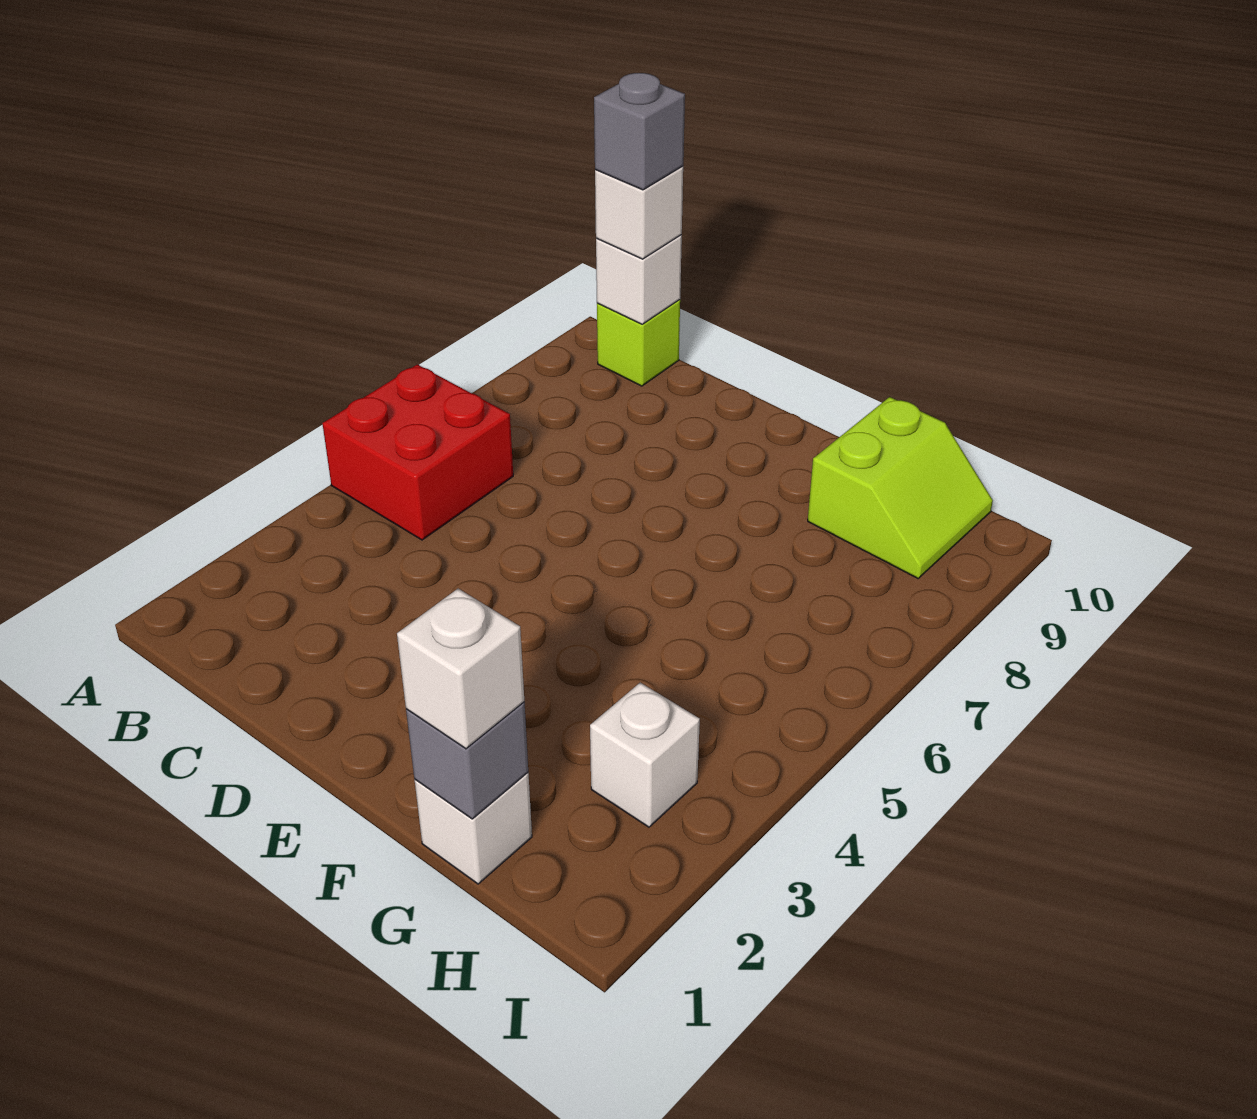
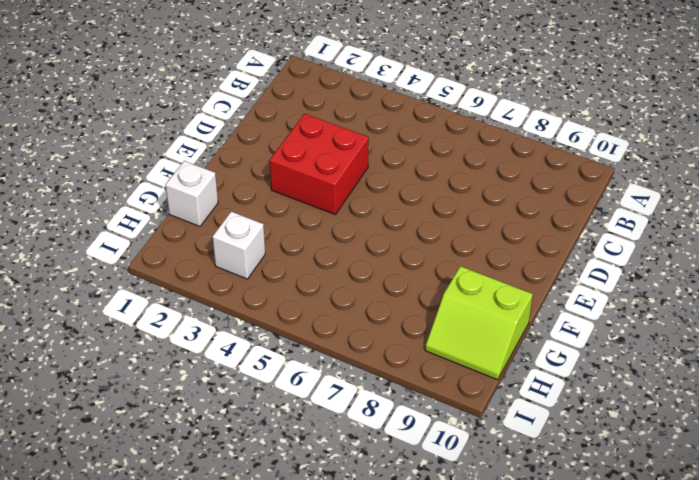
red 2x2 brick [270,114,369,215] -> red 2x2 brick moved to [322,364,513,540]
none -> lime 1x1 brick [597,300,680,386]
none -> white 1x1 brick [596,235,682,324]

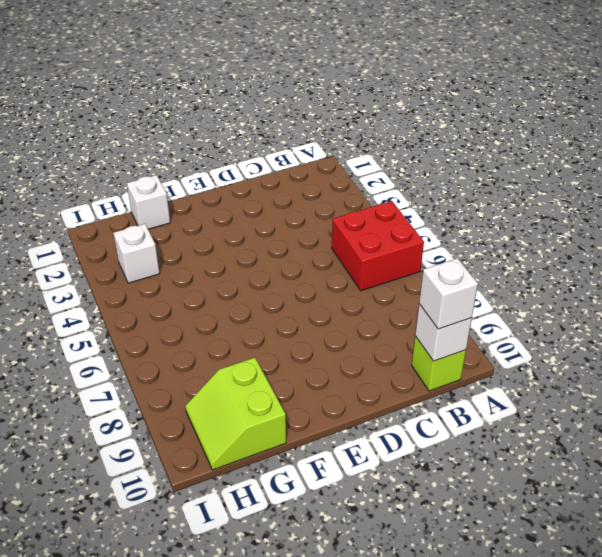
none -> grey 1x1 brick [406,702,528,819]
none -> white 1x1 brick [397,589,524,749]

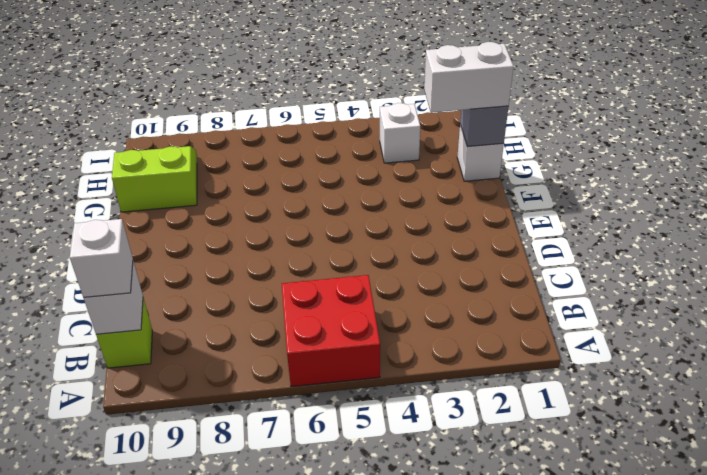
white 1x2 brick [424,42,514,113] -> white 1x1 brick [397,589,524,749]
none -> grey 1x1 brick [594,73,685,190]

